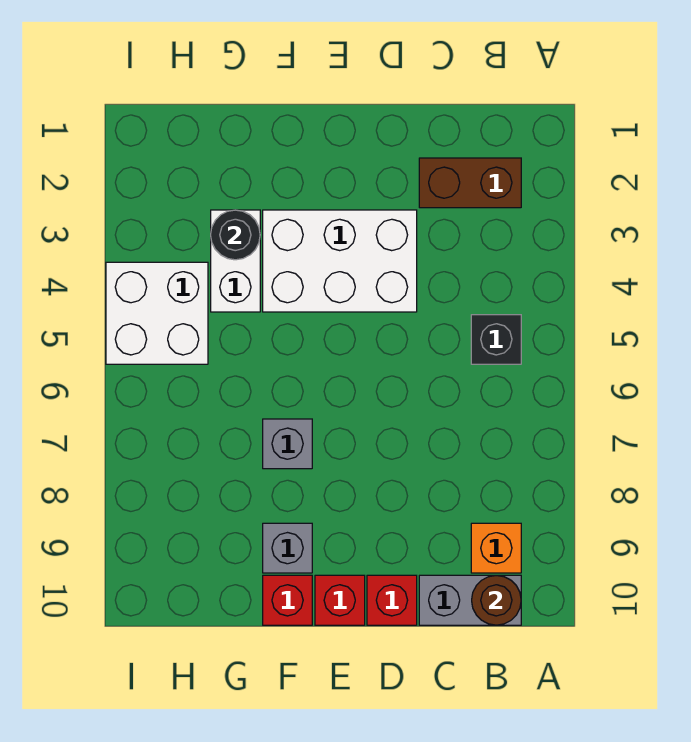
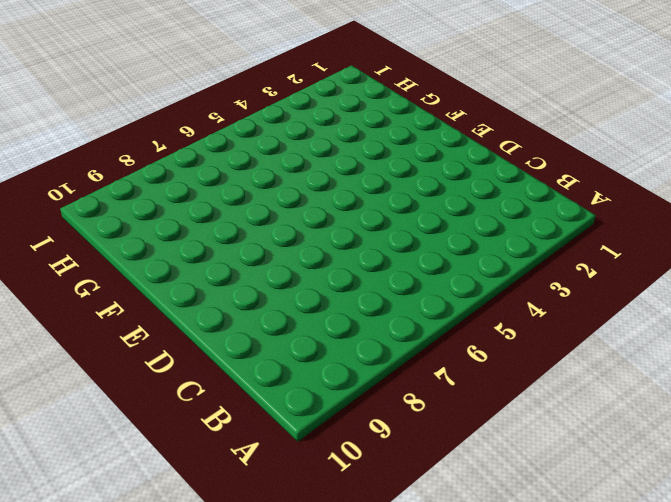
none -> brown 1x2 brick [419,158,521,208]
none -> black 1x1 brick [471,315,521,364]
none -> orange 1x1 brick [471,523,521,573]

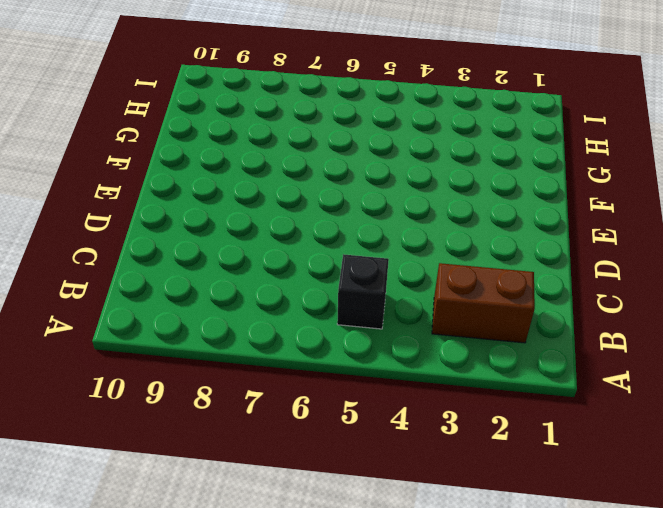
brown 1x2 brick [432,263,535,343] -> brown 1x2 brick turned to [419,158,521,208]
none -> orange 1x1 brick [471,523,521,573]
none -> grey 1x2 brick [419,575,521,625]
none -> white 2x3 brick [263,210,417,312]

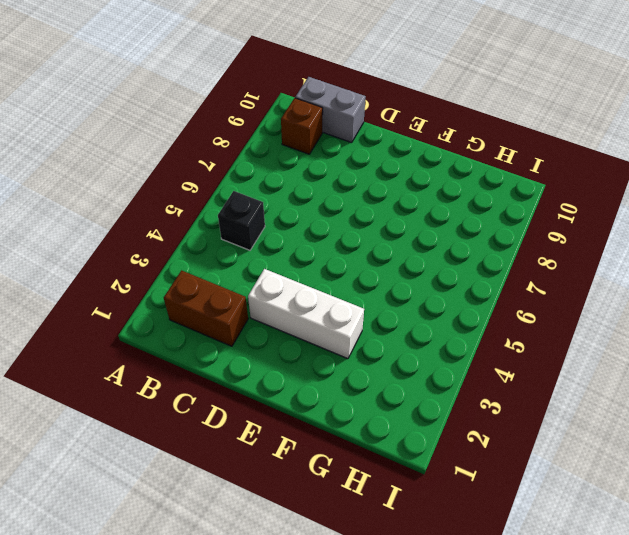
brown 1x1 brick [281,98,323,154] -> orange 1x1 brick [471,523,521,573]
white 1x3 brick [248,269,364,359] -> white 2x3 brick [263,210,417,312]
none -> red 1x1 brick [367,575,417,625]
none -> red 1x1 brick [315,575,365,625]
none -> grey 1x1 brick [263,419,312,469]

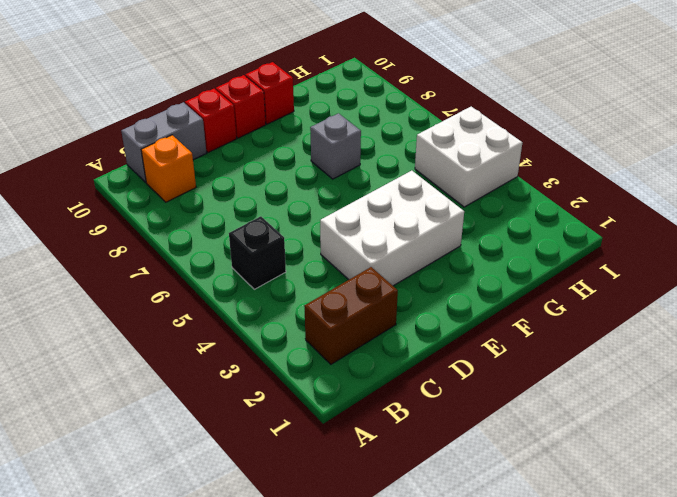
none -> grey 1x1 brick [263,523,312,573]
none -> white 1x2 brick [211,210,260,312]
none -> brown 1x1 round brick [472,576,521,625]

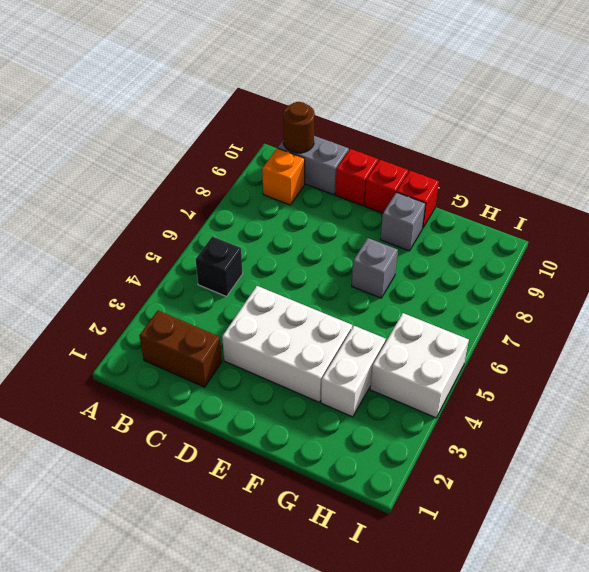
none -> black 1x1 round brick [211,210,260,260]

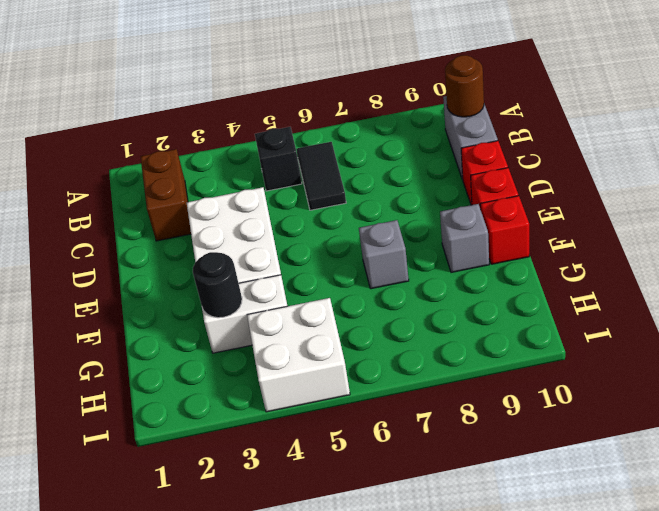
black 1x2 tile [296,142,346,210] -> none
none -> orange 1x1 brick [471,523,521,573]

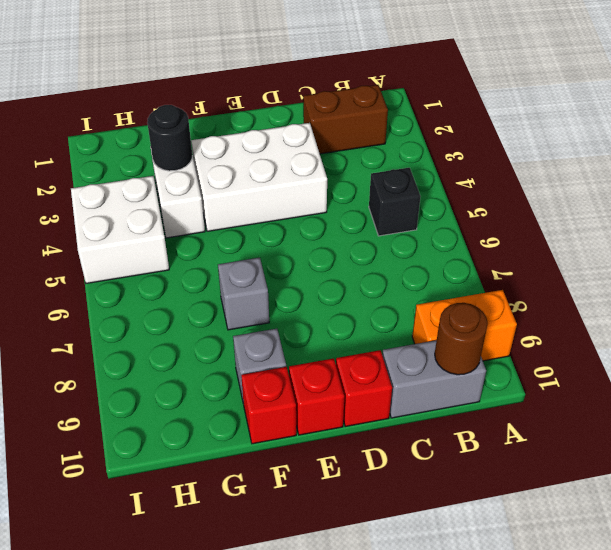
orange 1x2 brick [412,290,517,361] -> orange 1x1 brick [471,523,521,573]

